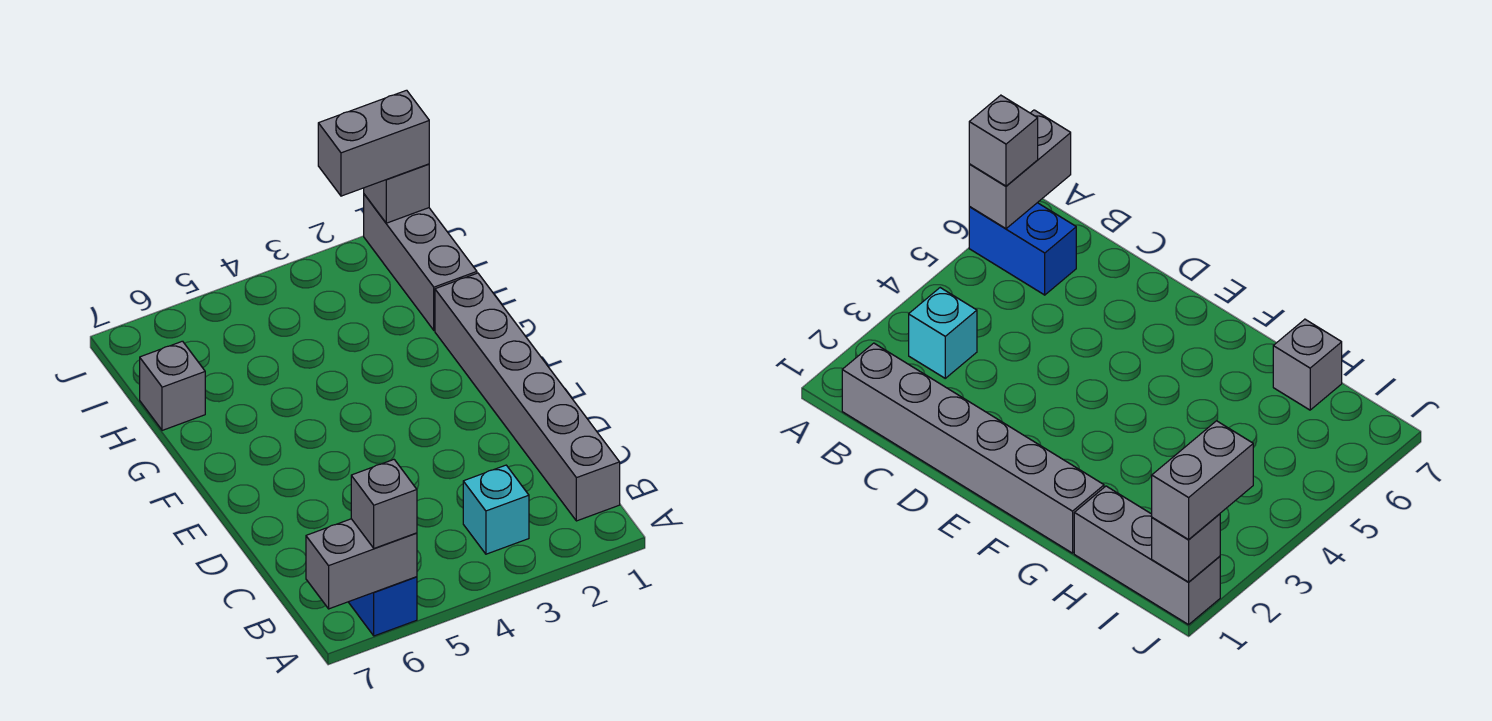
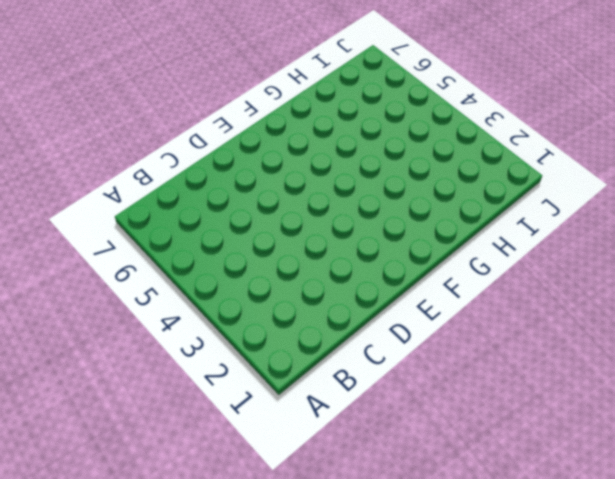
none -> blue 1x2 brick [349,577,417,636]
none -> grey 1x6 brick [435,273,620,521]

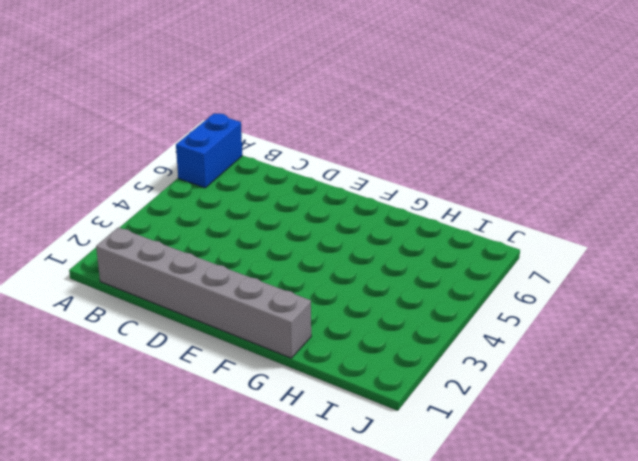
blue 1x2 brick [176,113,242,188] -> blue 1x2 brick turned to [349,577,417,636]
none -> cyan 1x1 brick [463,465,529,554]
none -> grey 1x3 brick [364,194,477,330]

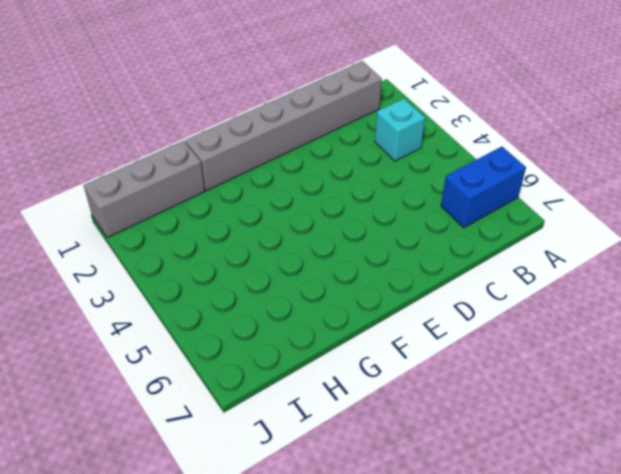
none -> grey 1x1 brick [140,341,205,430]
none -> grey 1x2 brick [306,519,417,609]

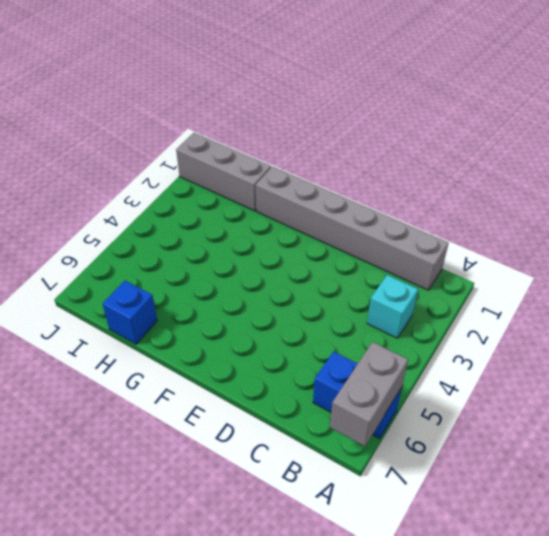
blue 1x1 brick [103,281,157,344] -> grey 1x1 brick [140,341,205,430]
none -> grey 1x1 brick [364,164,429,223]
none -> grey 1x1 brick [351,460,417,548]

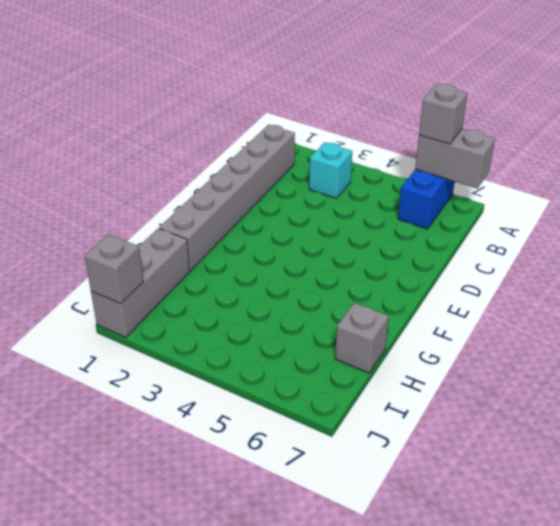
none -> grey 1x2 brick [318,90,429,196]

